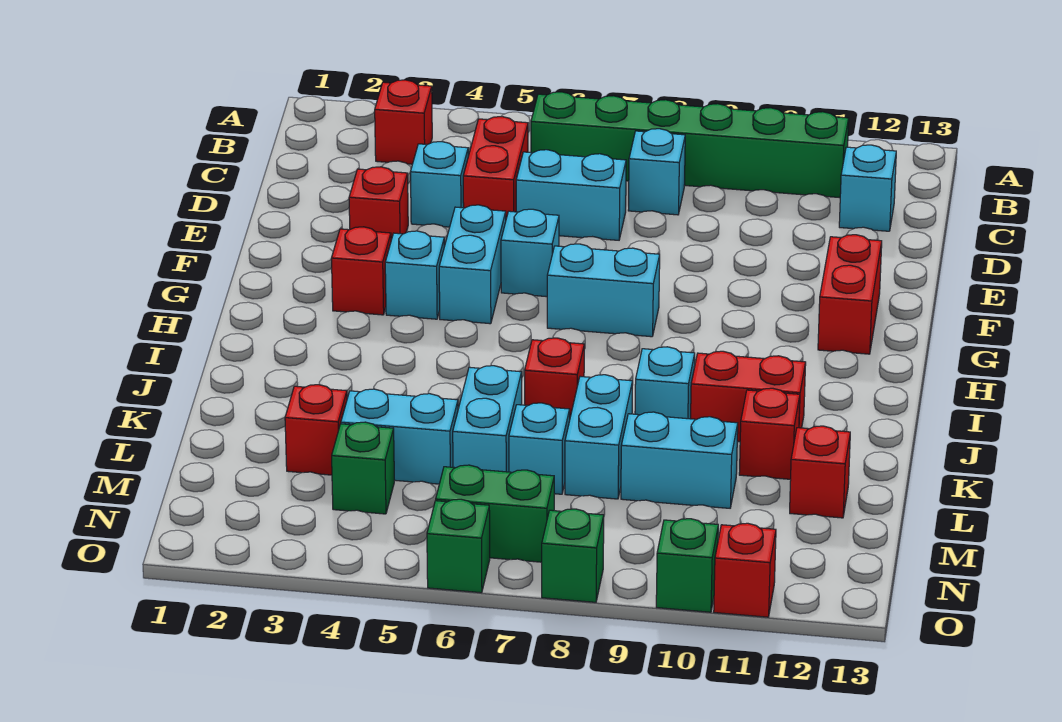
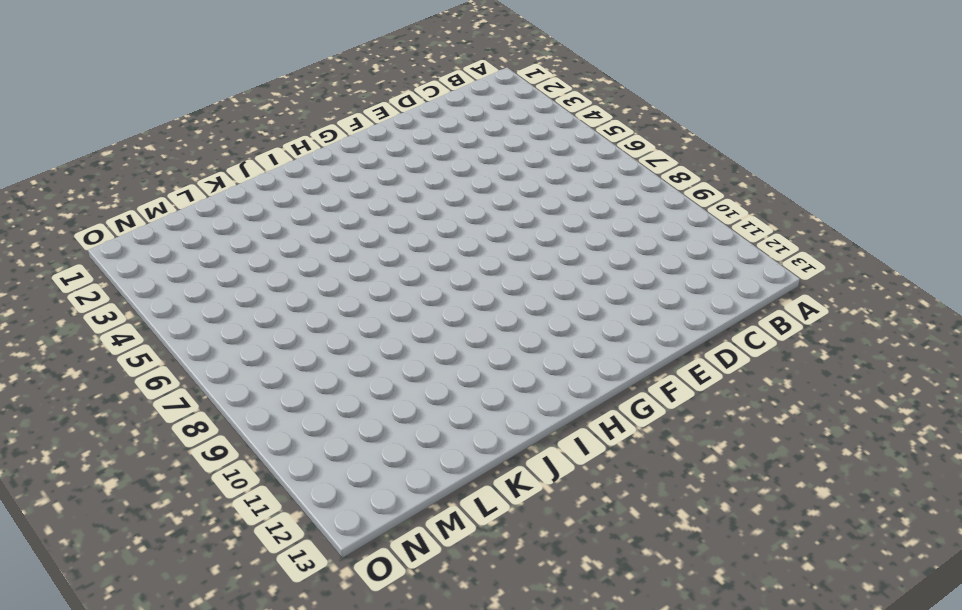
none -> red 1x1 brick [375,80,432,164]
none -> green 1x6 brick [531,92,849,198]
none -> red 1x2 brick [463,117,528,218]
none -> cyan 1x1 brick [628,129,685,215]

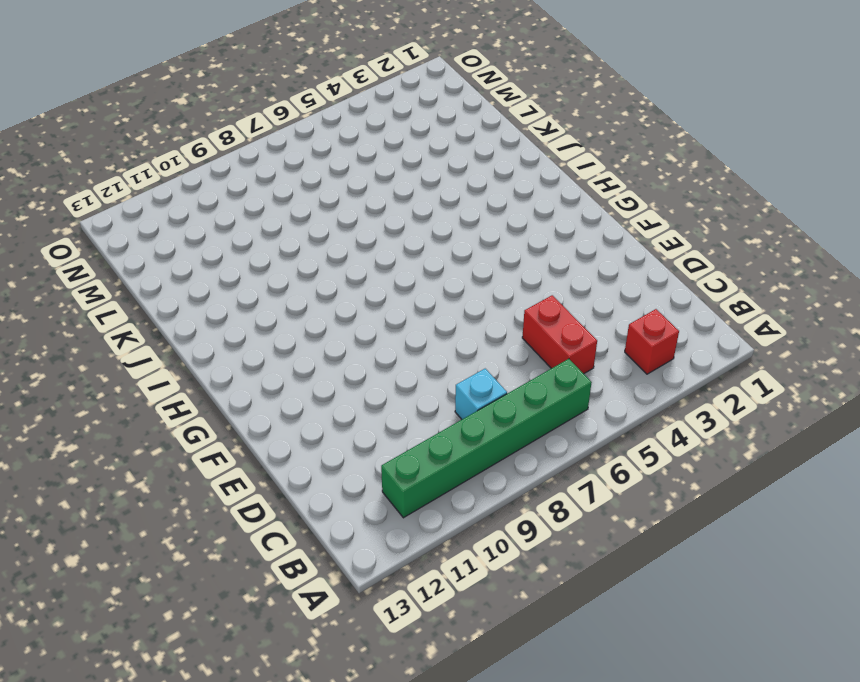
none -> cyan 1x1 brick [839,145,896,231]
none -> cyan 1x1 brick [410,142,468,227]
none -> cyan 1x2 brick [516,150,626,240]
none -> red 1x1 brick [349,167,408,240]

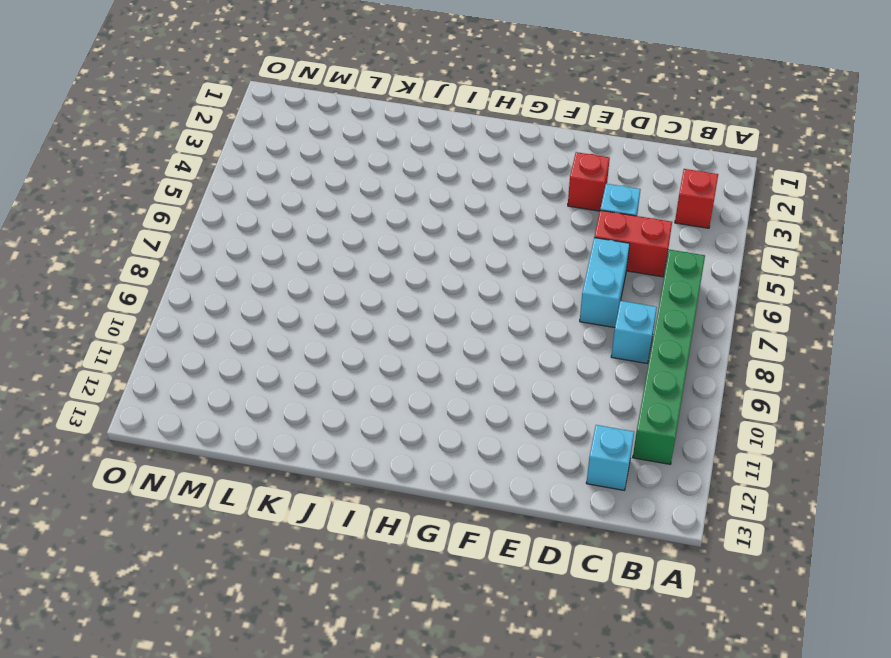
none -> cyan 1x2 brick [439,205,506,324]
none -> cyan 1x1 brick [501,209,559,297]
none -> red 1x2 brick [818,235,882,354]
none -> red 1x1 brick [331,227,391,315]

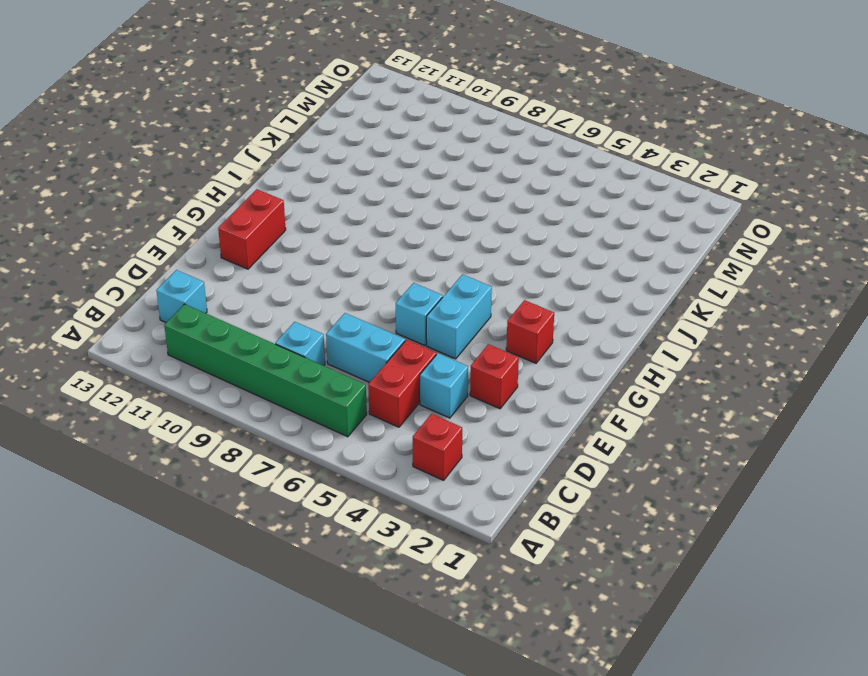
none -> cyan 1x1 brick [385,231,444,319]
none -> cyan 1x2 brick [547,244,660,337]
none -> red 1x1 brick [525,338,584,417]
none -> cyan 1x1 brick [635,347,695,419]

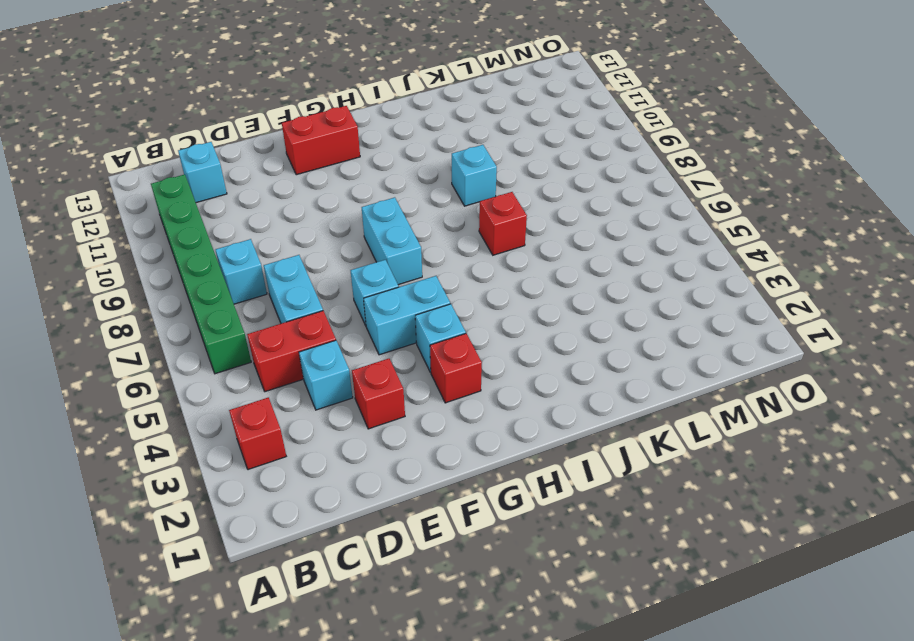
none -> red 1x2 brick [691,351,806,442]
none -> cyan 1x2 brick [453,366,522,472]
none -> cyan 1x2 brick [565,375,633,499]
none -> red 1x1 brick [739,388,800,479]

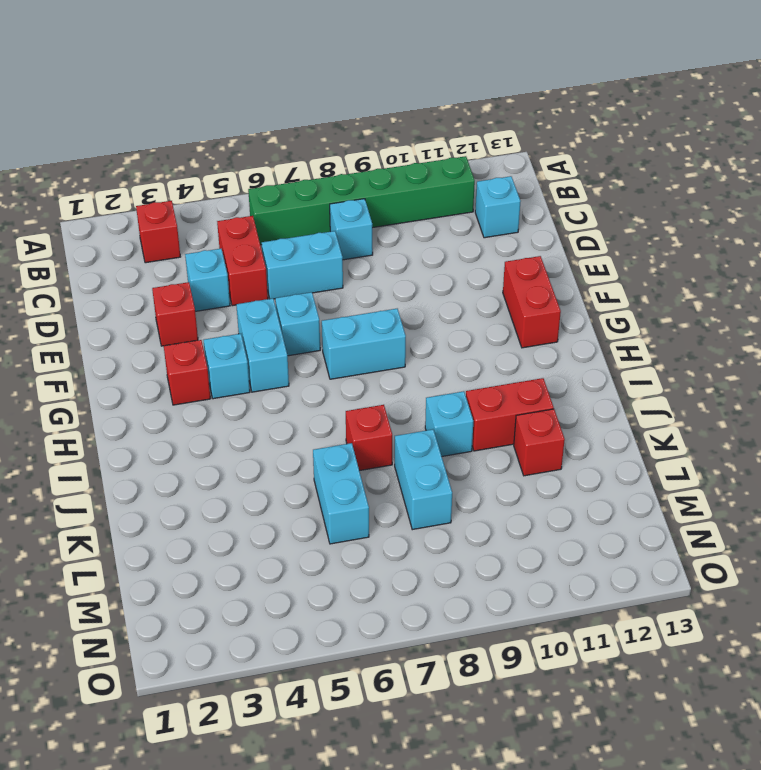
none -> red 1x1 brick [285,385,347,475]
none -> cyan 1x2 brick [341,389,458,484]
none -> cyan 1x1 brick [509,403,570,494]
none -> cyan 1x2 brick [621,412,738,508]

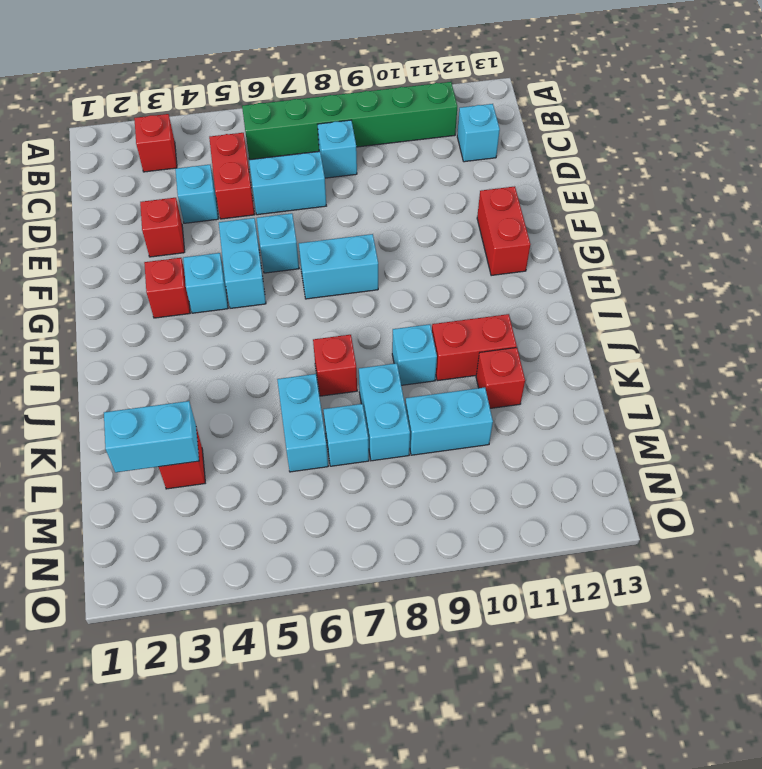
cyan 1x2 brick [104,401,199,472] -> cyan 1x2 brick moved to [341,389,458,484]
none -> red 1x1 brick [790,426,850,518]
none -> green 1x1 brick [332,422,394,514]
none -> green 1x2 brick [436,465,554,562]
none -> green 1x1 brick [427,499,490,593]

